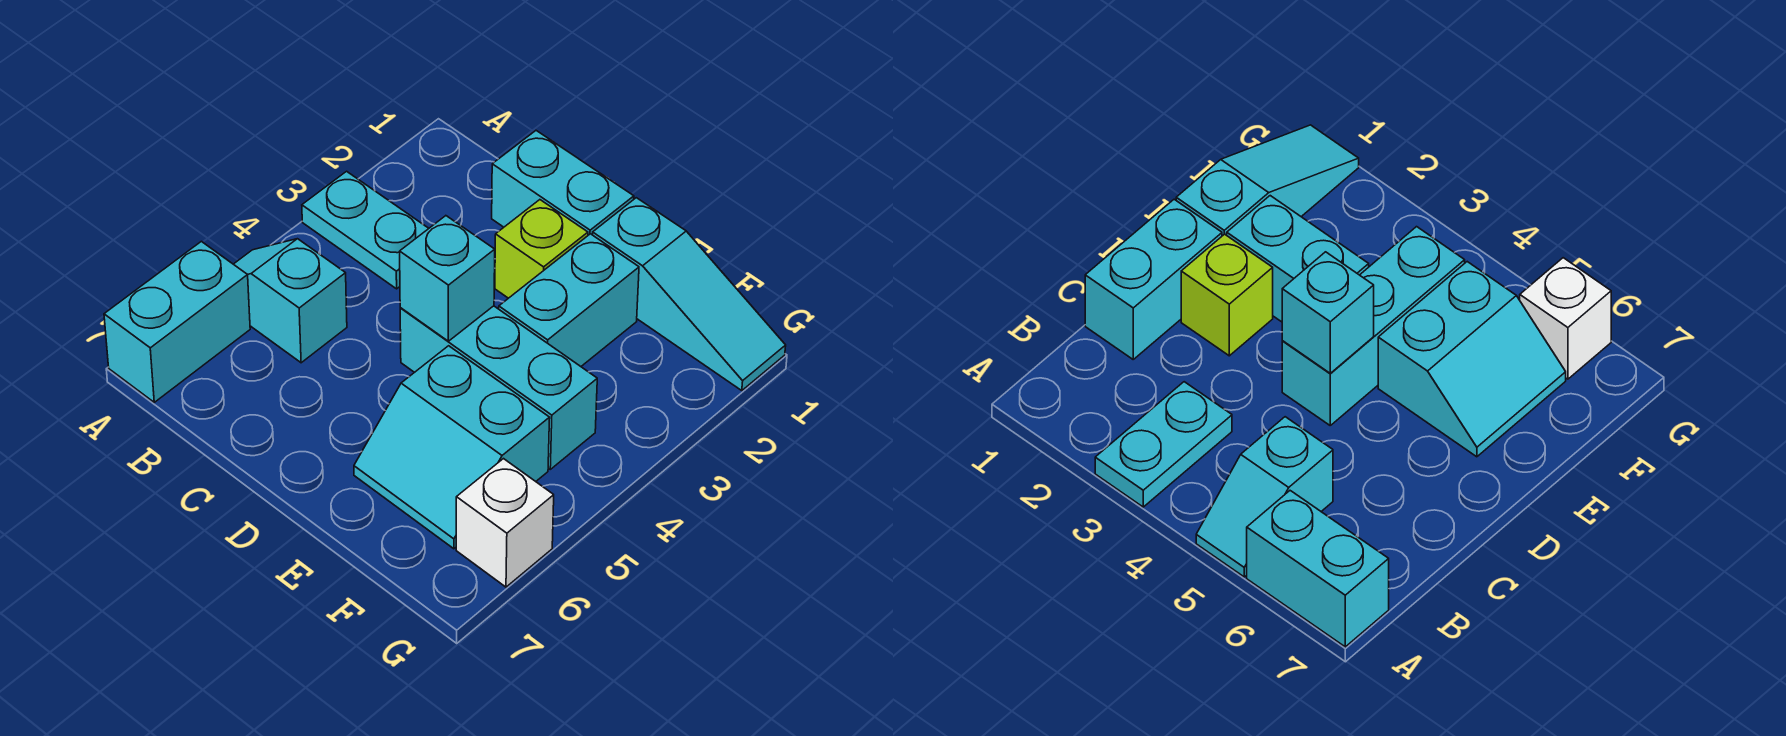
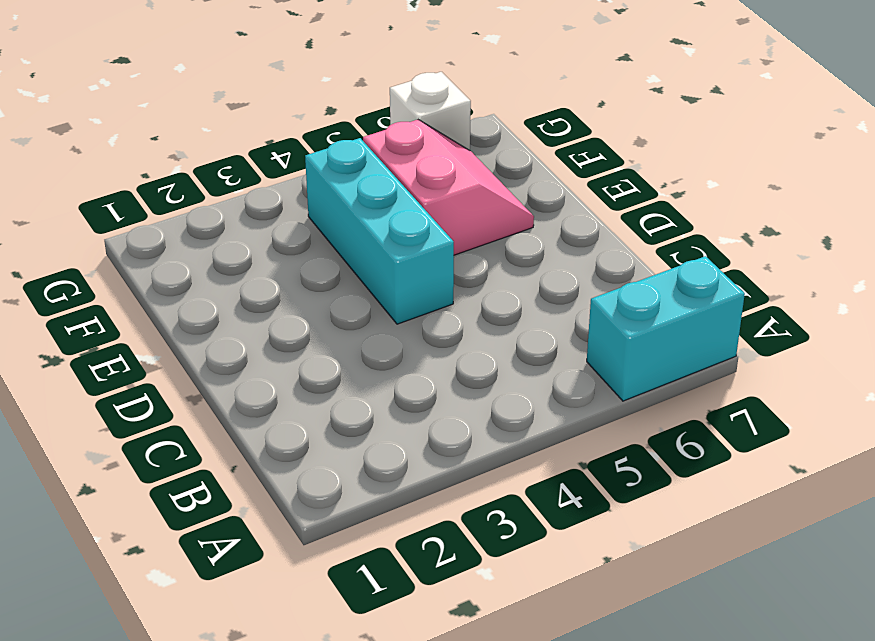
pink 2x2 slope [363,120,534,255] -> cyan 2x2 slope [354,346,550,549]
none -> cyan 1x2 plate [302,171,429,289]
none -> cyan 1x2 slope [234,239,347,363]

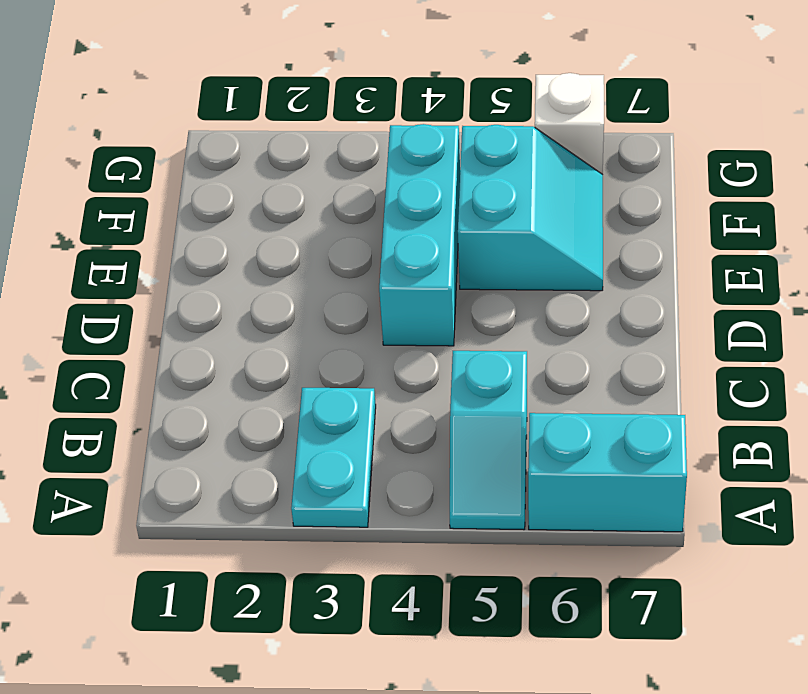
none -> cyan 1x2 brick [492,131,634,235]
none -> lime 1x1 brick [495,200,588,298]

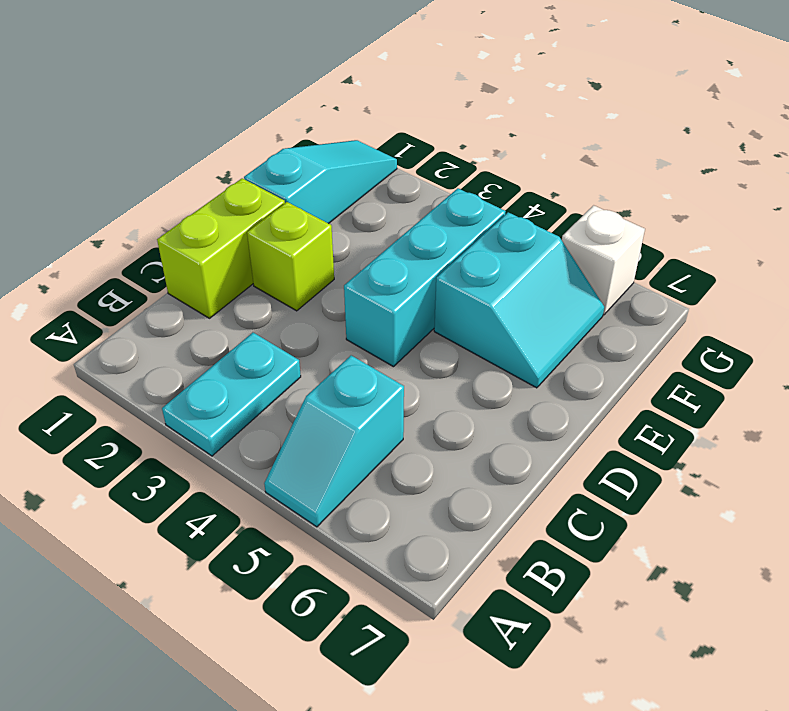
lime 1x2 brick [157,178,285,318] -> cyan 1x2 brick [492,131,634,235]
none -> cyan 1x2 brick [104,241,250,402]
none -> cyan 1x2 brick [499,234,639,366]

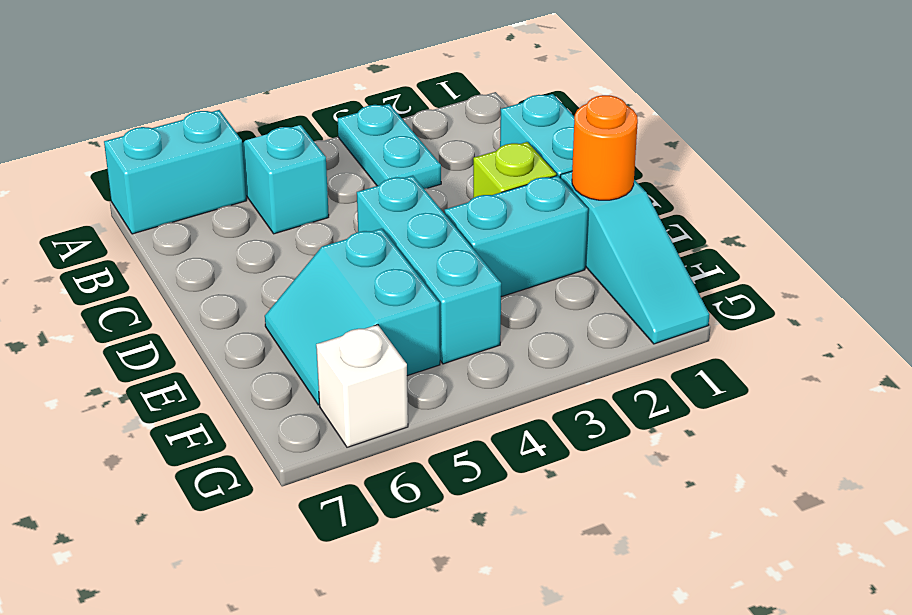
orange 1x1 round brick [572,95,638,200] -> none
none -> cyan 1x1 brick [400,216,495,341]

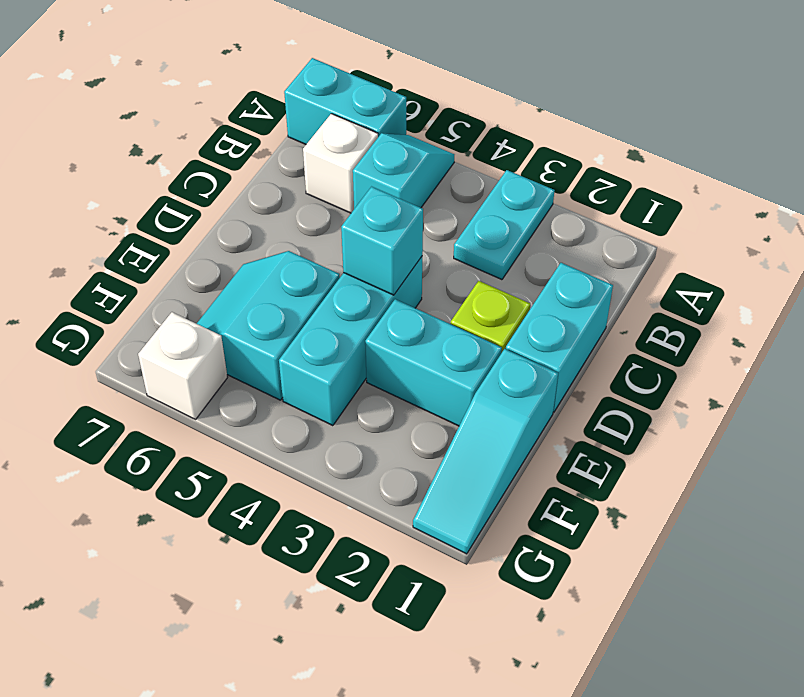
white 1x1 brick [303,114,378,213] -> none

